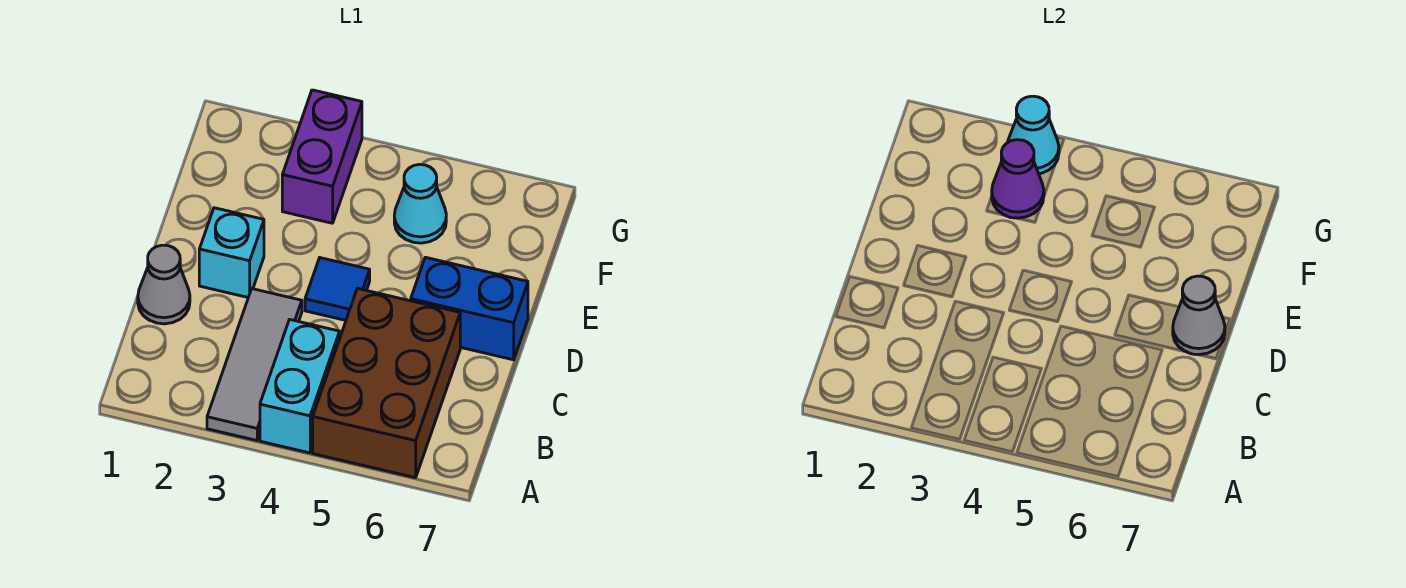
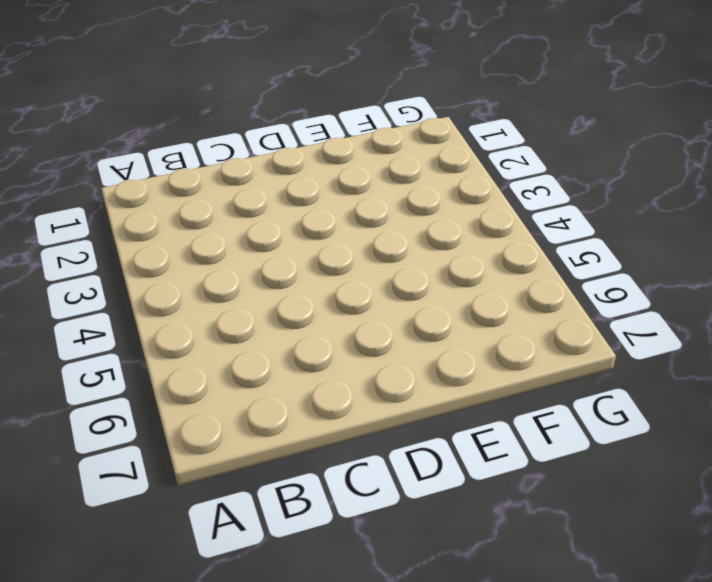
none -> grey 1x3 tile [207,289,302,440]
none -> cyan 1x2 brick [260,319,340,453]
none -> brown 2x3 brick [313,288,460,478]

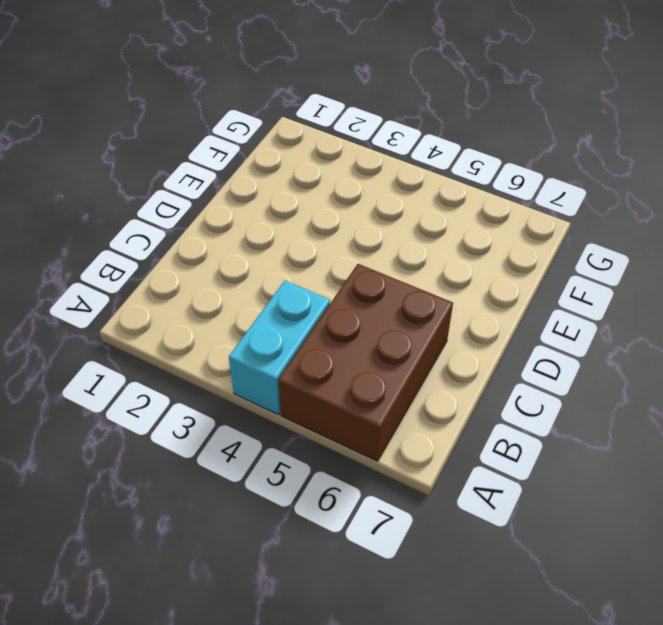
none -> grey 1x3 tile [207,289,302,440]
none -> grey 1x1 cone [138,245,190,324]
none -> cyan 1x1 brick [199,208,264,297]

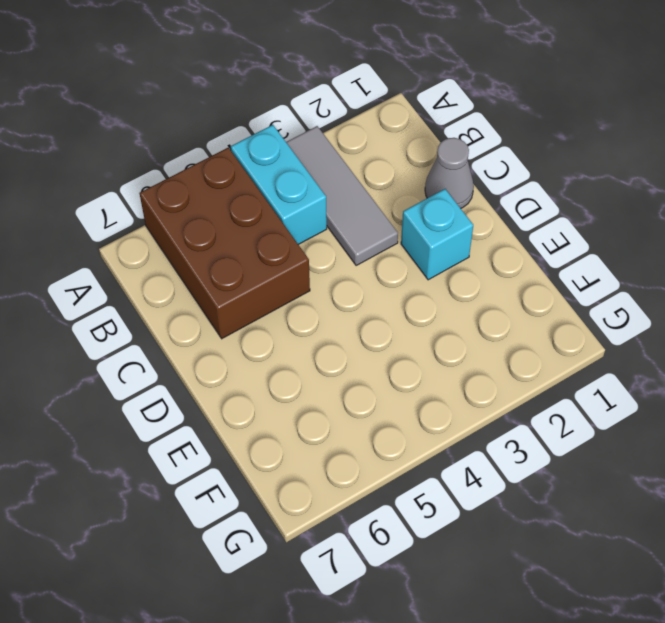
none -> blue 1x1 tile [305,258,370,320]
none -> blue 1x2 brick [411,257,528,360]
none -> purple 1x2 brick [282,90,362,223]

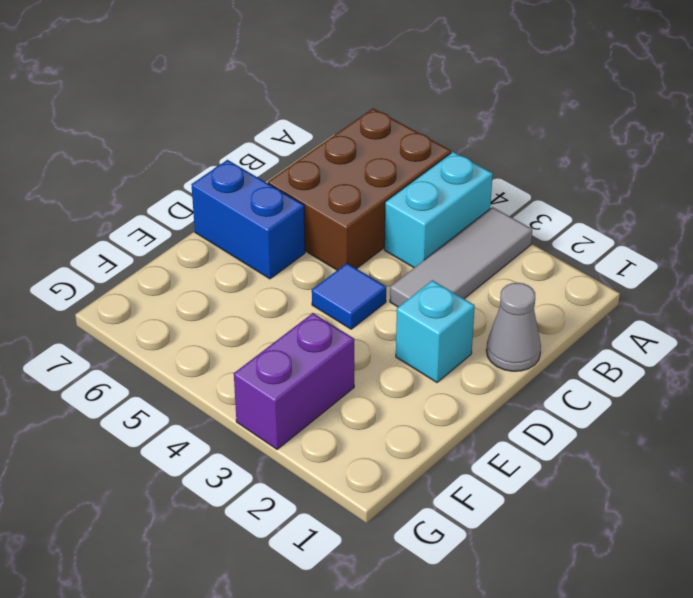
none -> cyan 1x1 cone [394,164,446,243]
none -> grey 1x1 cone [1173,276,1225,355]
none -> purple 1x1 cone [992,140,1044,218]

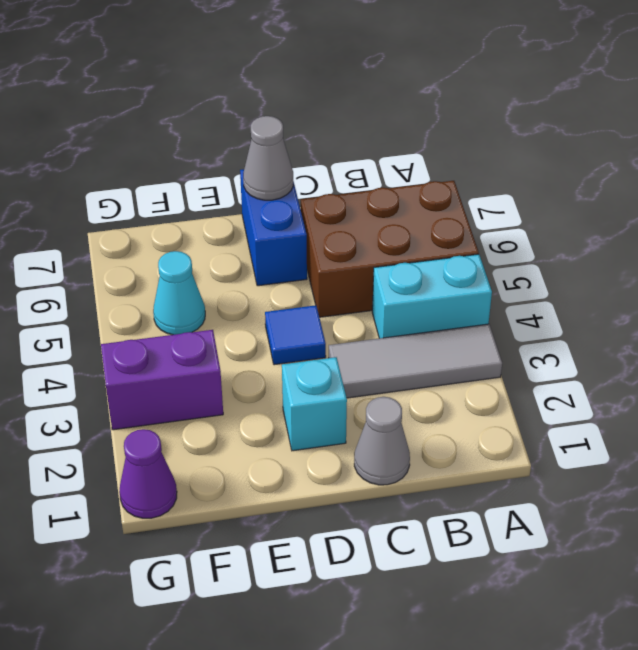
purple 1x1 cone [119,429,177,518] -> purple 1x1 cone moved to [992,140,1044,218]
none -> cyan 1x1 cone [1008,96,1059,174]

